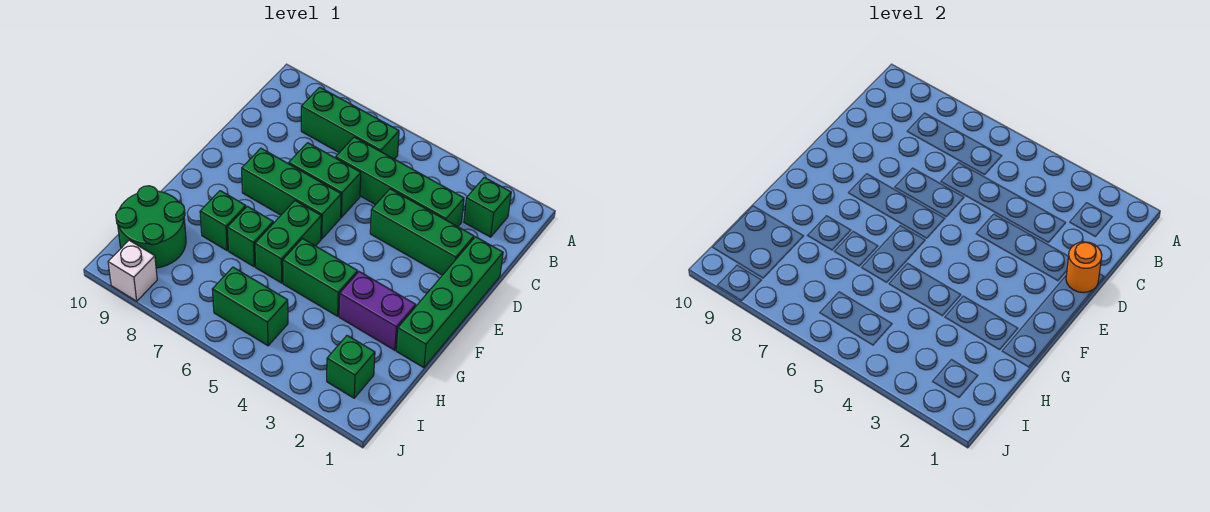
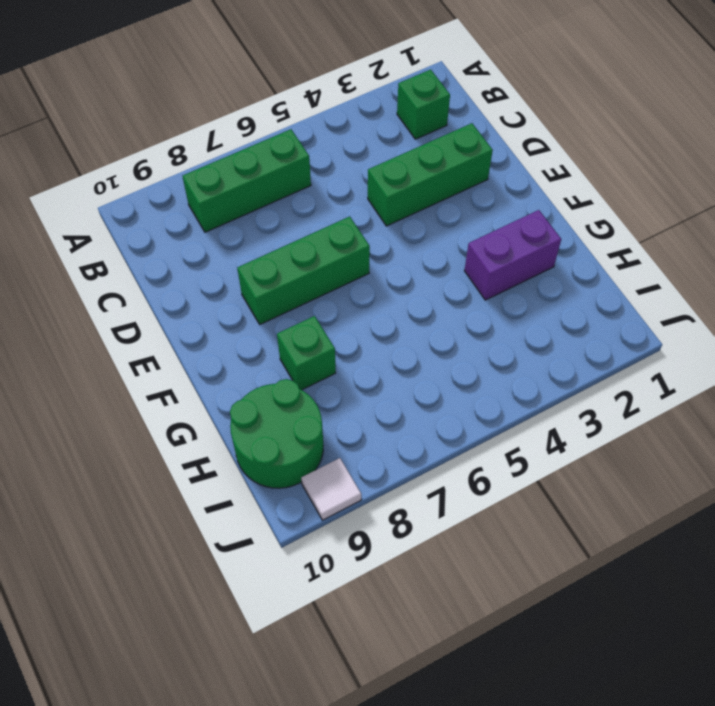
white 1x1 tile [301,458,361,520] -> white 1x1 brick [108,240,157,301]
none -> green 1x4 brick [336,137,464,227]
none -> green 1x4 brick [396,237,503,368]
none -> green 1x2 brick [289,143,361,217]

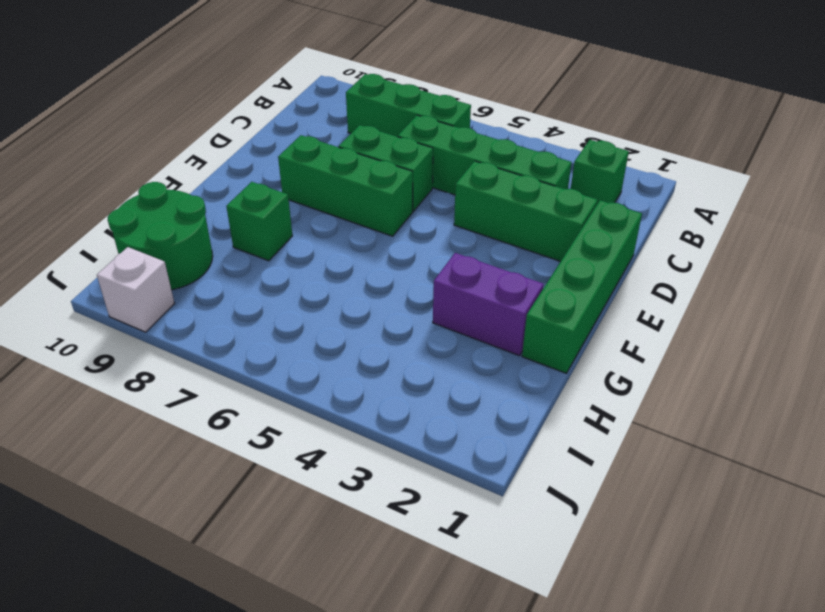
none -> green 1x2 brick [255,201,321,283]
none -> green 1x2 brick [283,239,358,316]
none -> green 1x1 brick [227,206,273,267]

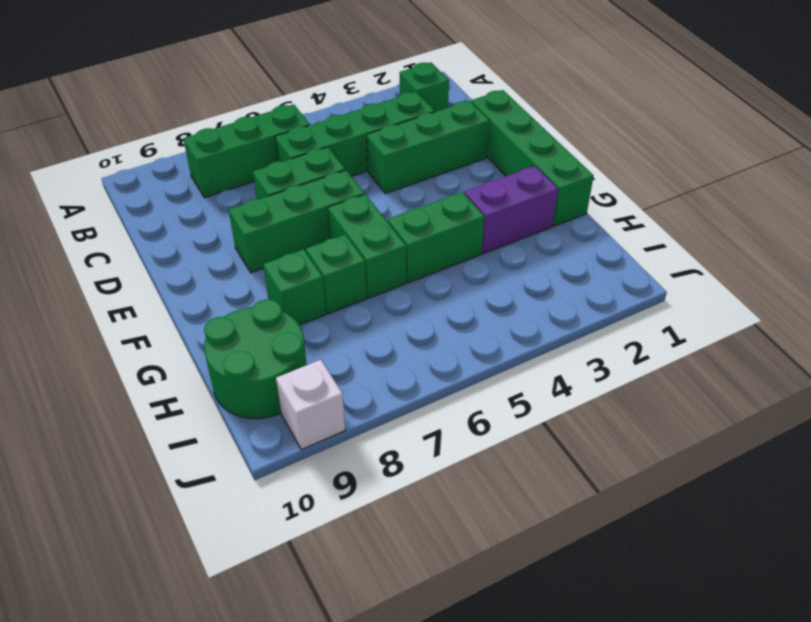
none -> green 1x1 brick [327,336,375,398]
none -> green 1x2 brick [212,267,288,346]
none -> orange 1x1 round brick [1066,242,1102,292]

